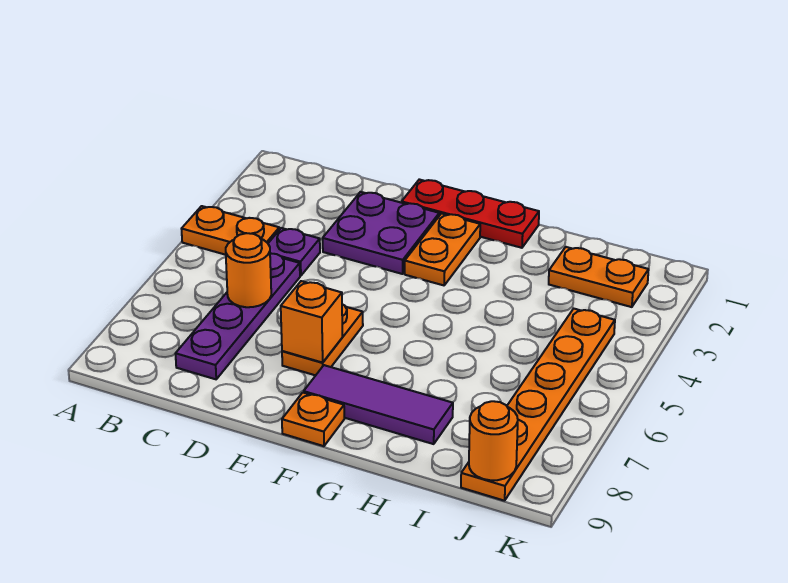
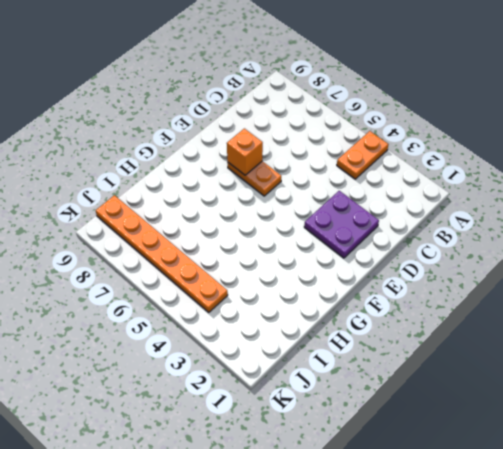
none -> purple 1x1 plate [268,228,320,276]
none -> purple 1x4 plate [175,253,300,379]
none -> red 1x3 plate [402,179,539,248]

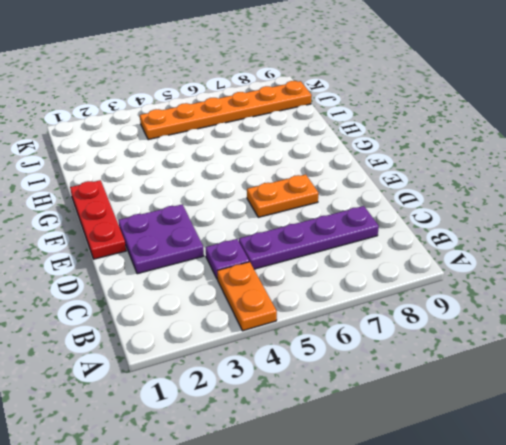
none -> orange 1x2 plate [405,214,480,285]
none -> purple 1x3 tile [304,365,453,444]
none -> orange 1x1 plate [282,393,344,446]

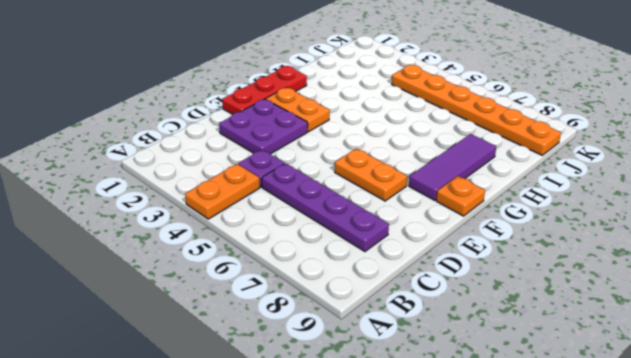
none -> orange 1x2 plate [549,247,649,307]
none -> orange 1x1 round brick [226,233,271,307]
none -> orange 1x1 brick [281,281,342,363]

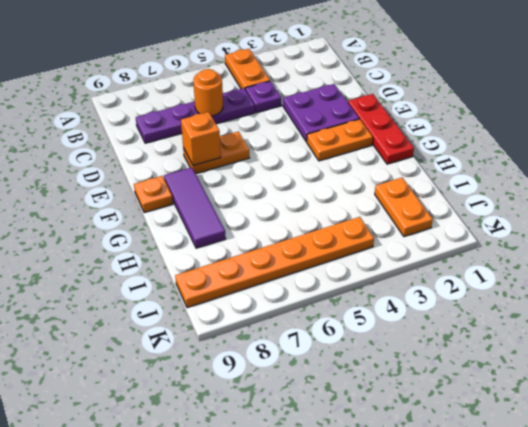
none -> orange 1x1 round brick [469,401,518,480]

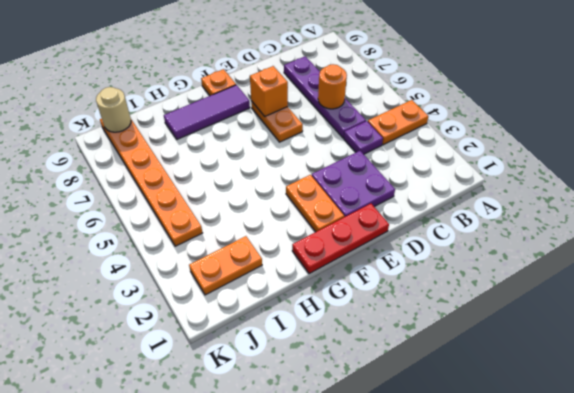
tan 1x1 round brick [96,87,131,132] -> orange 1x1 round brick [469,401,518,480]

